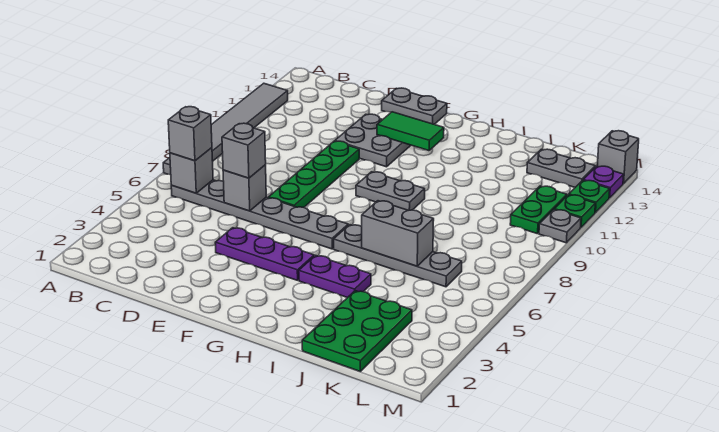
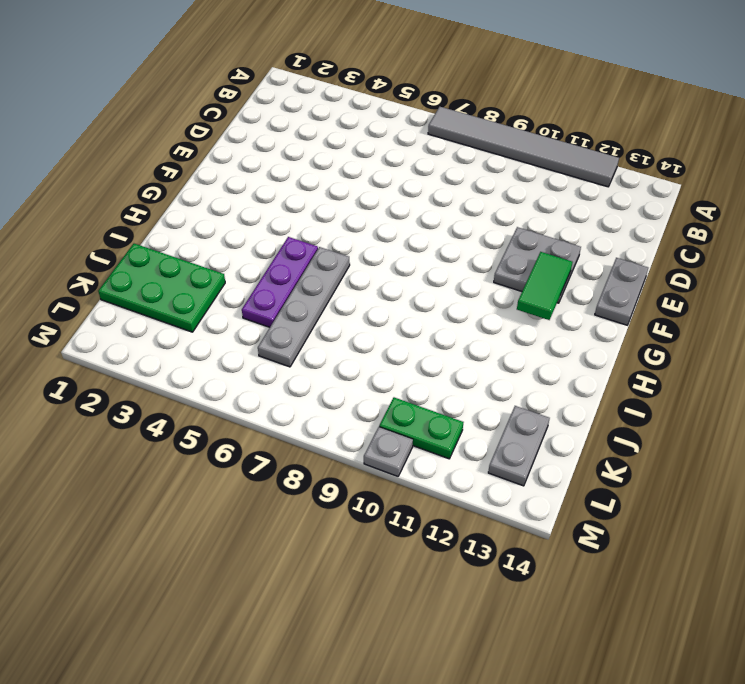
purple 1x3 plate [242,237,318,327] -> purple 1x3 plate moved to [215,228,314,280]
none -> grey 1x6 plate [171,180,348,249]
none -> green 1x4 plate [268,141,359,207]
none -> grey 1x2 plate [356,172,425,210]

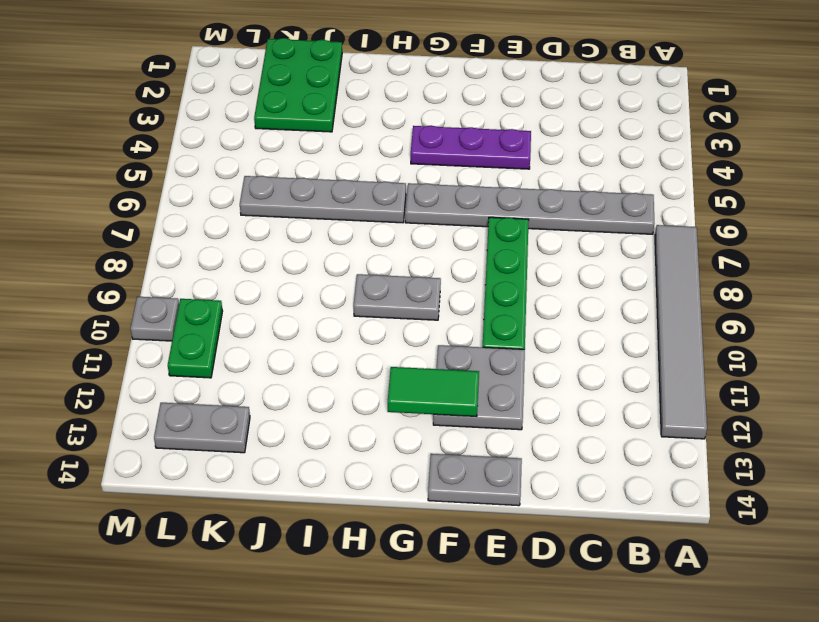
none -> purple 1x2 plate [299,255,371,298]
none -> green 1x1 plate [554,195,595,227]
none -> green 1x1 plate [569,180,610,213]

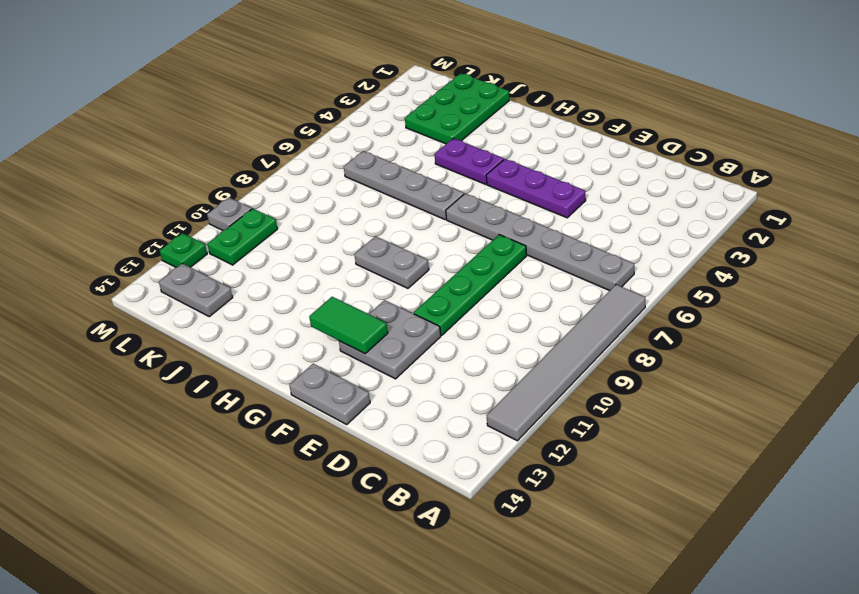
none -> green 1x1 plate [554,195,595,227]
none -> purple 1x1 plate [584,166,624,198]
none -> grey 1x1 brick [597,131,639,184]

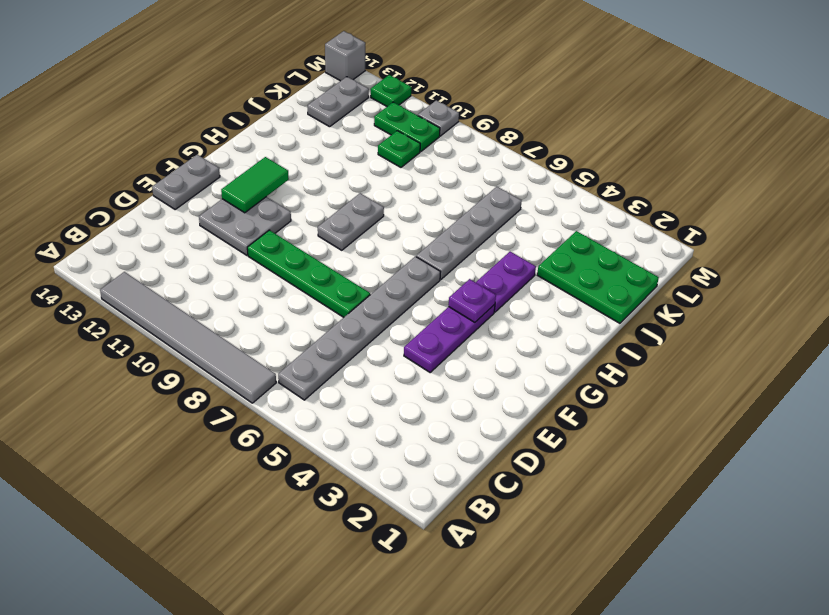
purple 1x1 plate [449,279,496,322] -> purple 1x1 plate moved to [584,166,624,198]
green 1x1 plate [378,131,420,167] -> green 1x1 plate moved to [554,195,595,227]
none -> grey 1x1 brick [170,148,213,193]
none -> grey 1x1 brick [223,165,266,211]
none -> grey 1x2 brick [362,201,434,266]

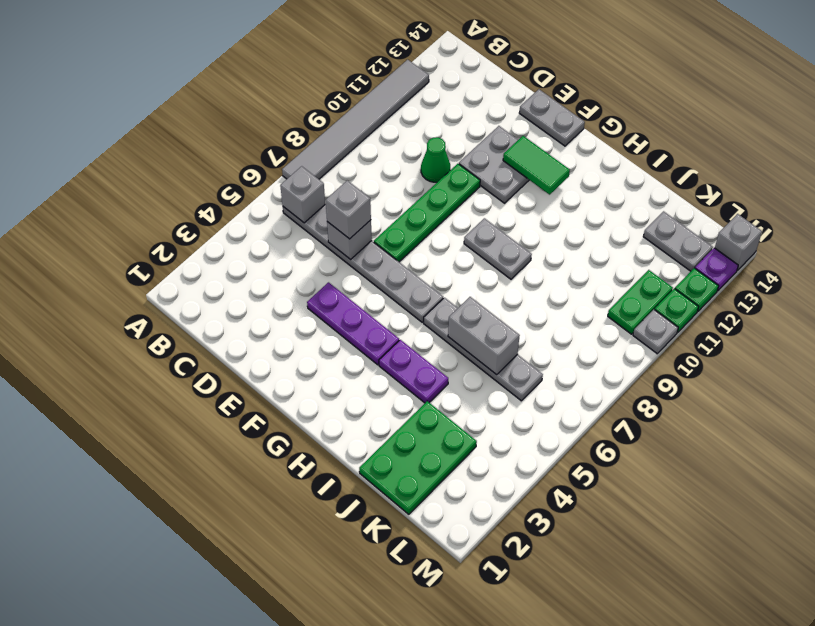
green 1x1 cone [421,137,450,182] -> none
none -> grey 1x1 brick [168,107,212,161]

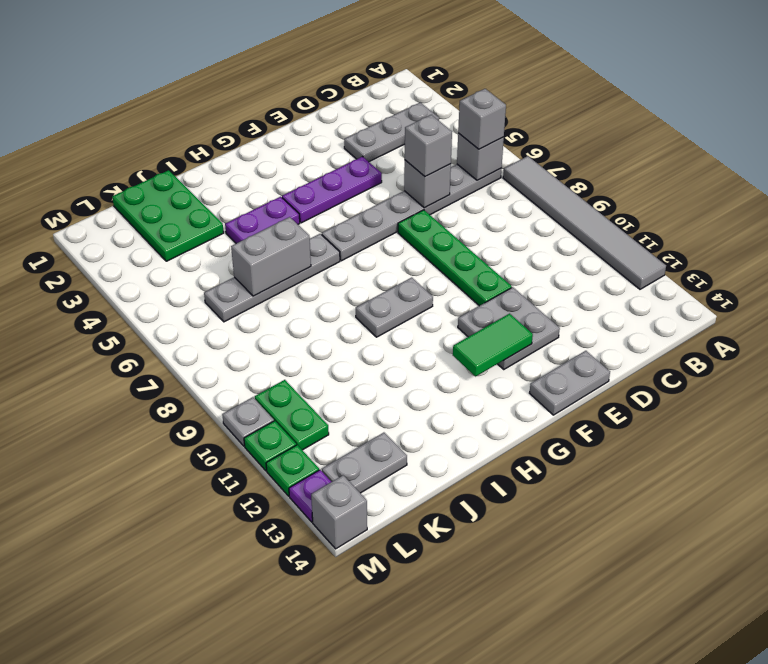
grey 1x3 plate [344,103,439,162] -> none

